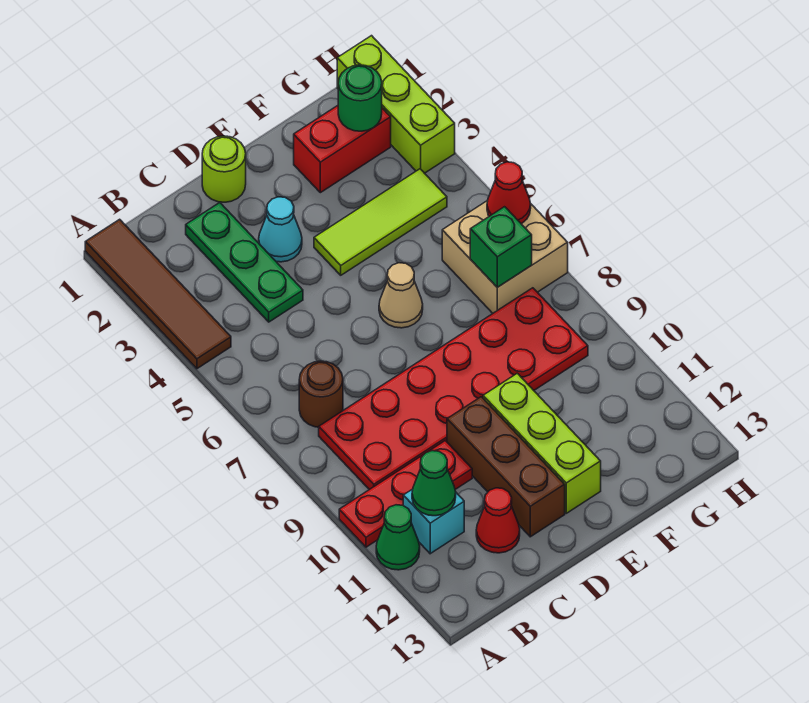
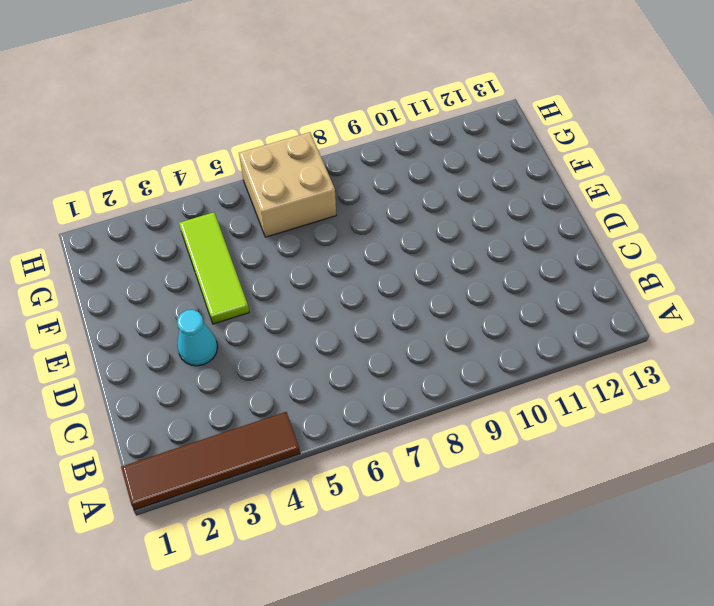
none -> red 1x3 plate [339,440,472,547]
none -> green 1x1 cone [376,505,420,570]
none -> brown 1x1 round brick [299,361,343,427]

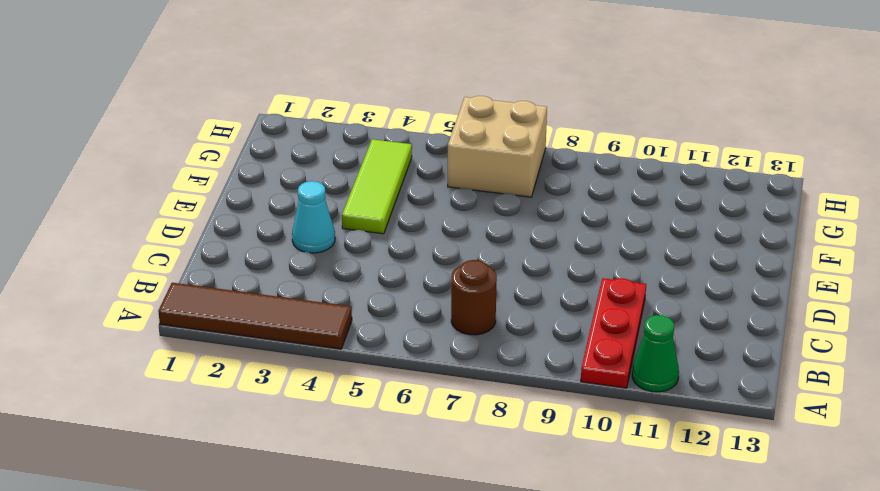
none -> red 2x6 plate [319,288,588,490]
none -> cyan 1x1 brick [403,489,464,554]
none -> green 1x3 plate [186,203,303,322]

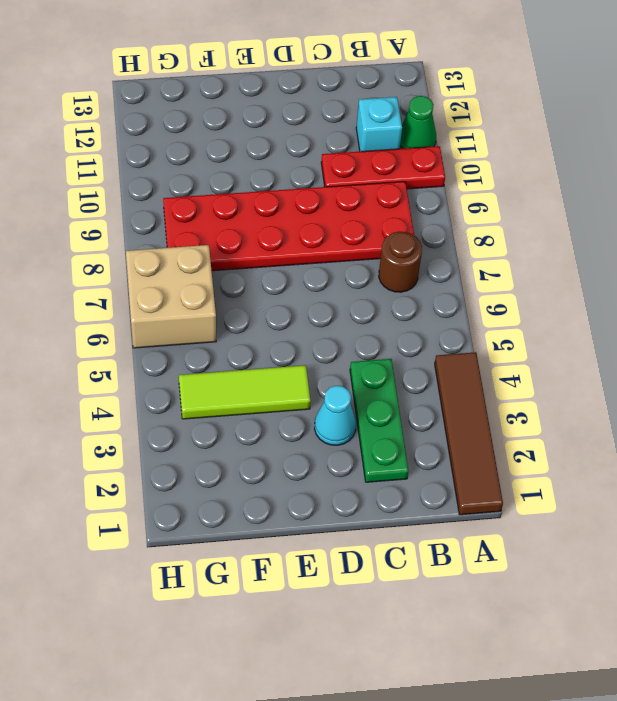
none -> red 1x1 cone [476,488,520,553]
none -> lime 1x1 round brick [202,136,246,202]
none -> brown 1x3 brick [447,397,565,537]

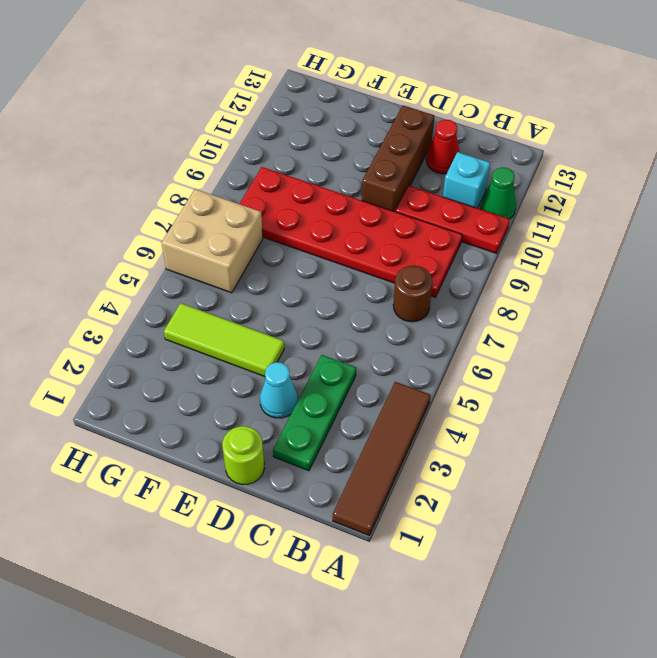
none -> tan 1x1 cone [379,263,423,328]
none -> lime 1x3 brick [483,373,601,513]
none -> red 1x2 brick [294,106,391,193]

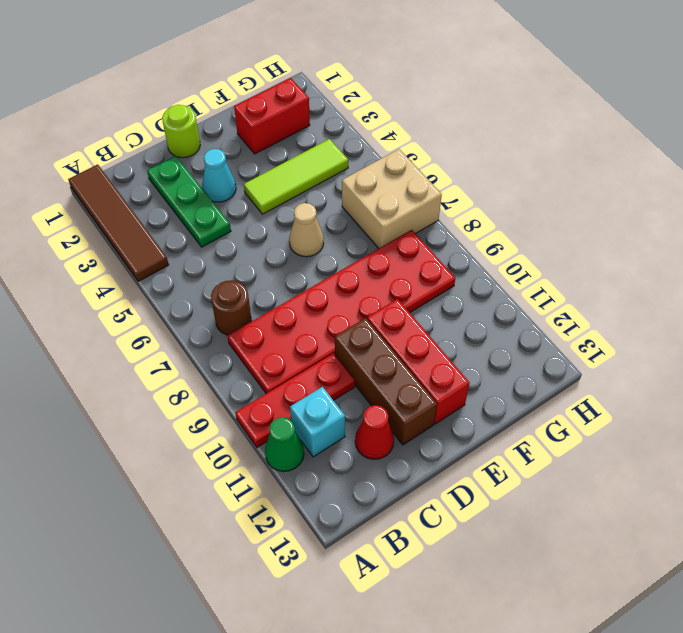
red 1x3 brick [367,299,470,424] -> lime 1x3 brick [483,373,601,513]
none -> lime 1x3 brick [337,36,455,173]
none -> green 1x1 cone [412,451,456,516]
none -> green 1x1 round brick [338,65,382,131]

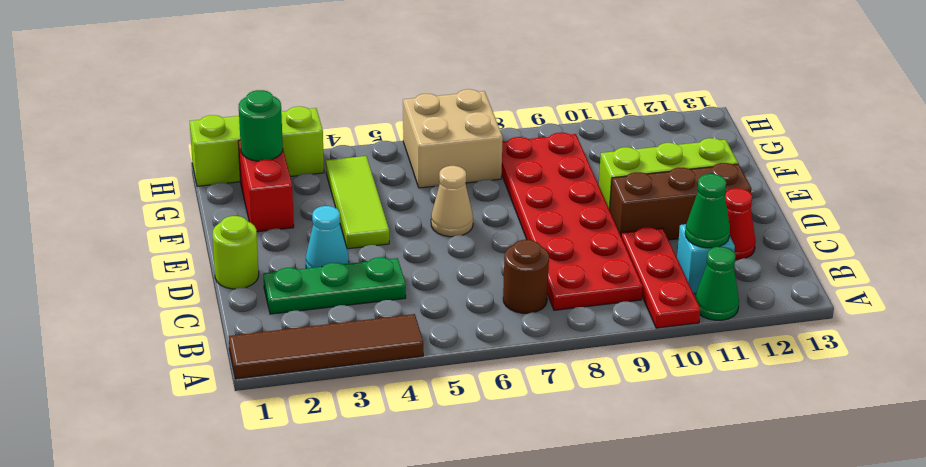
none -> green 1x1 brick [470,207,532,287]
none -> red 1x1 cone [487,162,531,224]

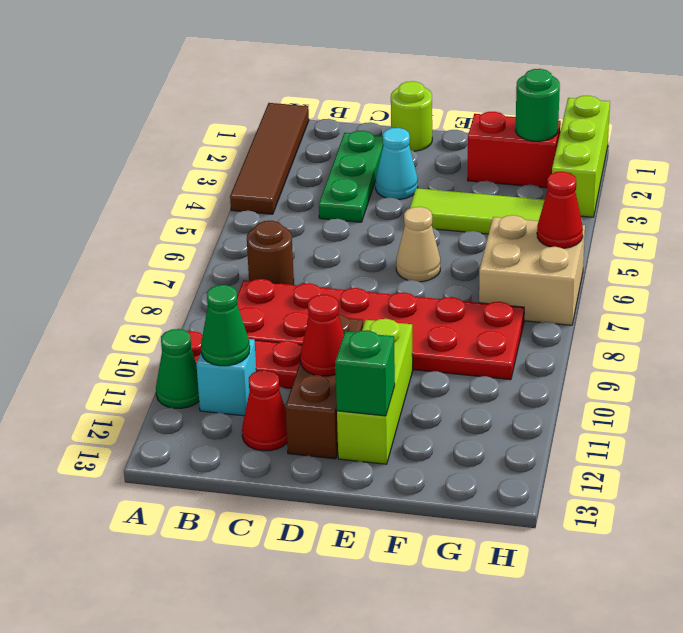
red 1x1 cone [301,295,344,376] -> none
green 1x1 brick [335,330,395,416] -> green 1x1 brick moved to [470,207,532,287]

